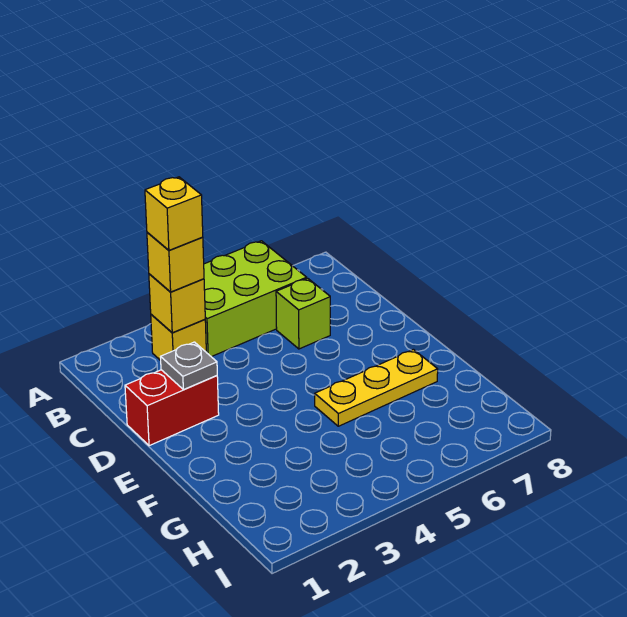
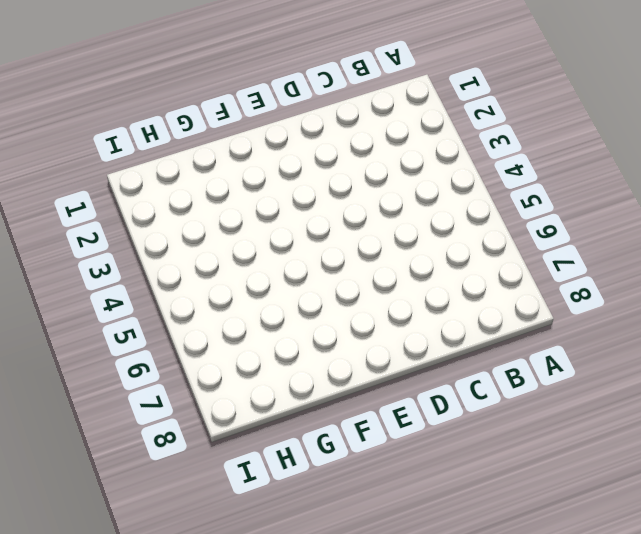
none -> lime 2x3 brick [204,241,307,357]
none -> yellow 1x1 brick [151,314,206,361]

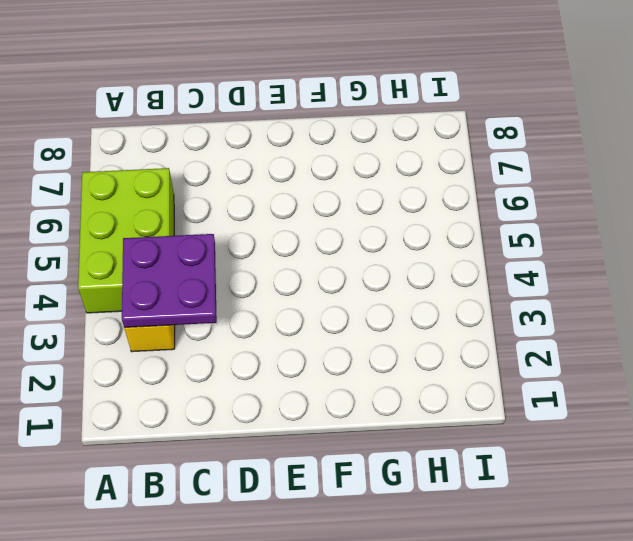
purple 2x2 plate [122,234,217,328] -> yellow 1x1 brick [149,274,205,333]
none -> lime 1x1 brick [276,278,330,349]
none -> red 1x2 brick [125,370,219,446]

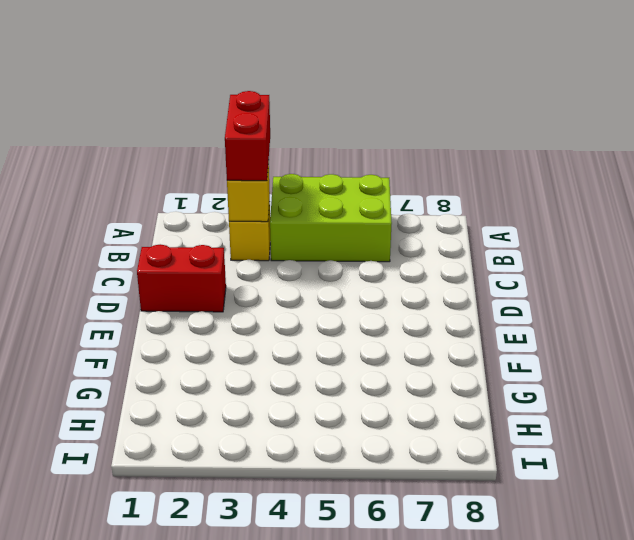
red 1x2 brick [225,91,270,181] -> yellow 1x1 brick [147,232,204,292]
none -> lime 1x1 brick [276,278,330,349]
none -> yellow 1x3 plate [315,349,438,426]

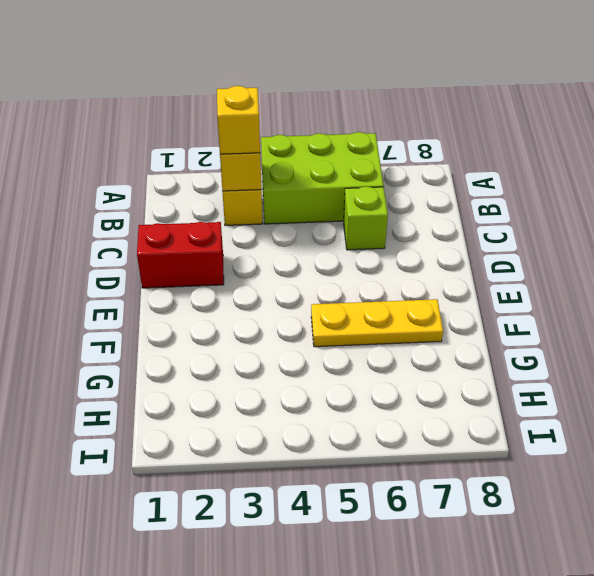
none -> grey 1x1 plate [161,342,217,390]
none -> yellow 1x1 brick [145,177,203,250]

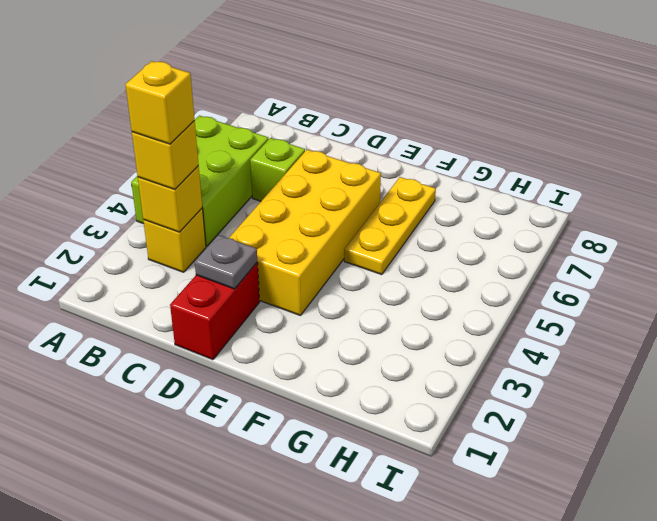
yellow 2x4 brick [229,150,381,316] -> none

